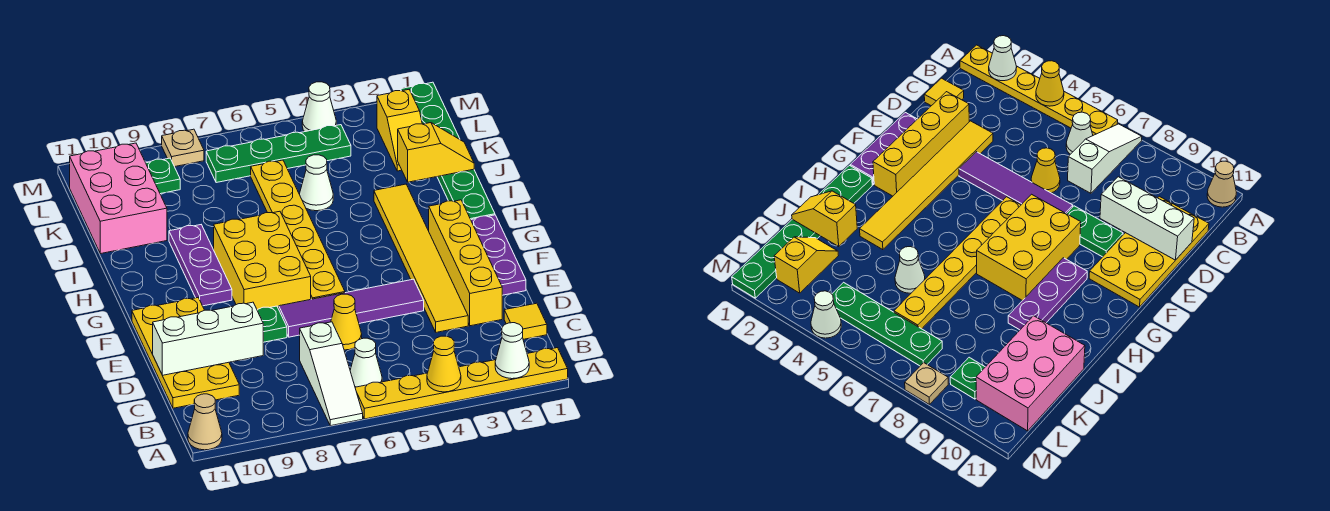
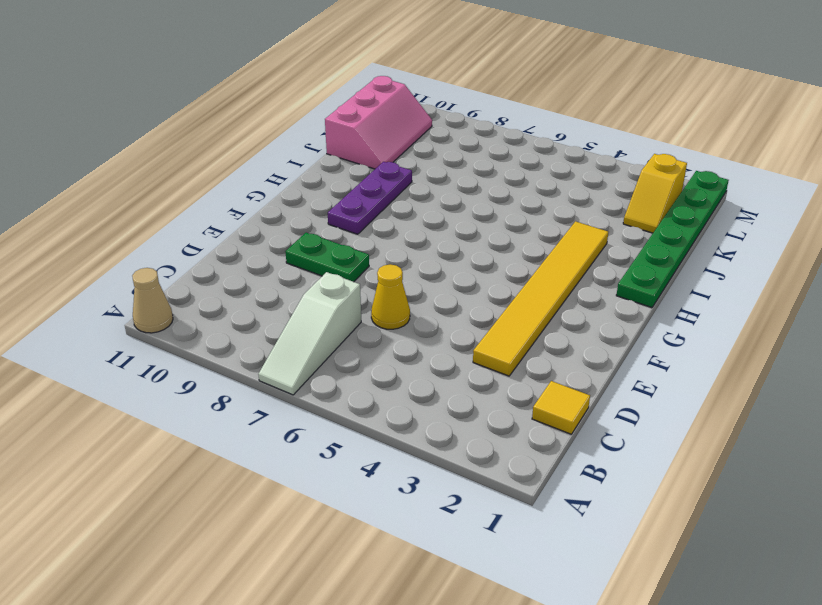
pink 2x3 slope [325,76,432,169] -> pink 2x3 brick [70,143,167,254]
none -> yellow 1x6 plate [355,348,568,419]
none -> white 1x1 cone [350,338,382,387]
none -> yellow 2x4 plate [132,298,239,408]

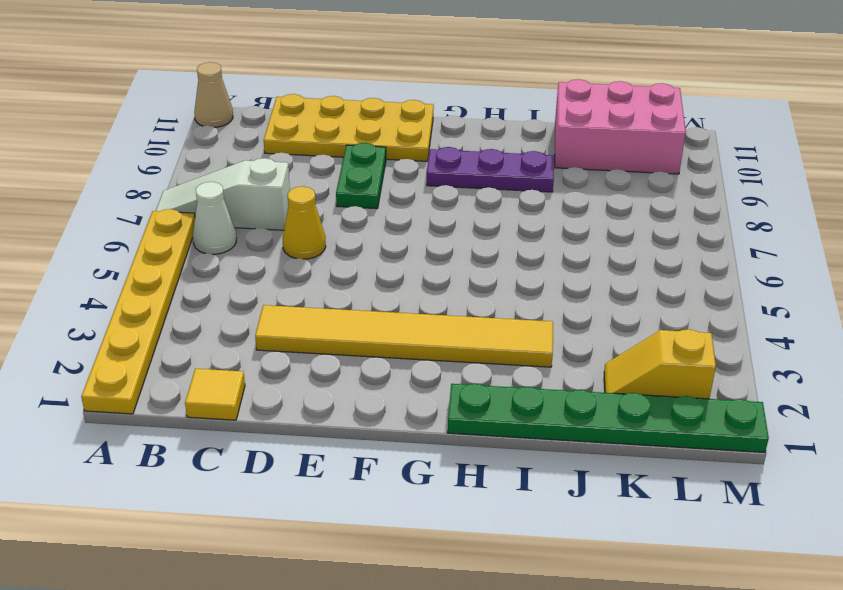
none -> yellow 1x4 brick [429,200,502,326]
none -> purple 1x3 plate [471,215,526,295]
none -> purple 1x4 tile [279,279,424,337]

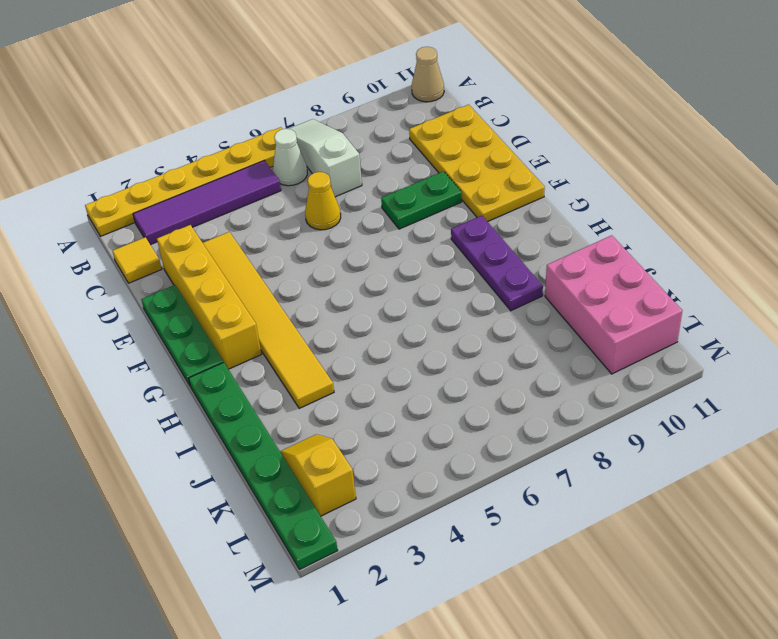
purple 1x4 tile [133,161,281,245] -> purple 1x4 tile moved to [279,279,424,337]
green 1x3 plate [141,285,223,386] -> purple 1x3 plate [471,215,526,295]
none -> yellow 1x6 plate [251,160,345,299]
none -> yellow 2x3 brick [214,211,311,310]
none -> white 1x1 cone [299,155,333,211]

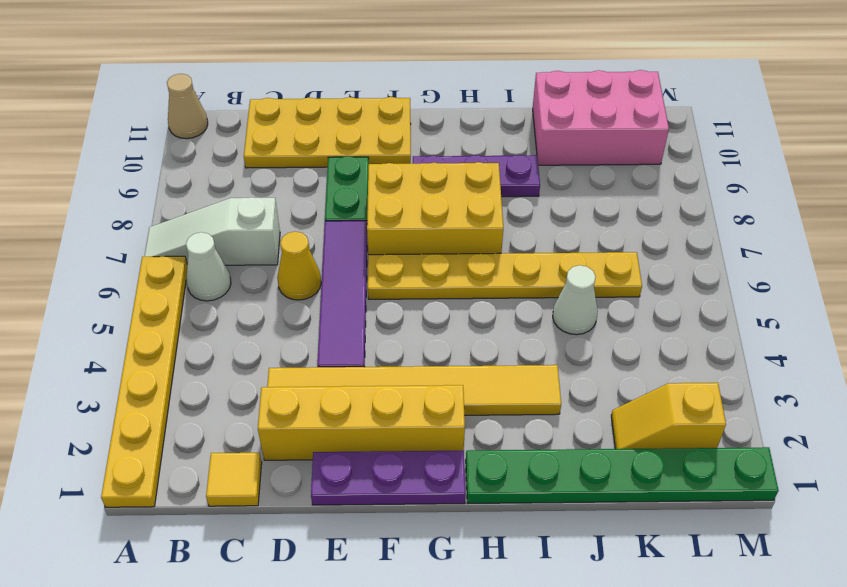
none -> green 1x4 plate [206,125,351,183]
none -> green 1x1 plate [146,158,180,194]
none -> white 1x1 cone [302,82,336,132]

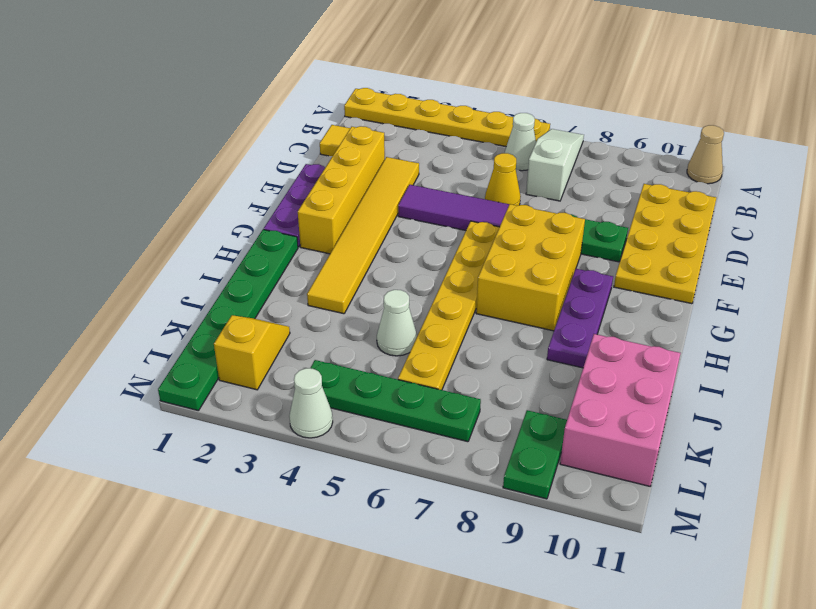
green 1x2 plate [503,410,567,499] -> green 1x1 plate [146,158,180,194]
none -> tan 1x1 plate [162,129,204,167]
none -> white 1x1 cone [495,323,529,379]
none -> yellow 1x1 cone [427,336,461,392]

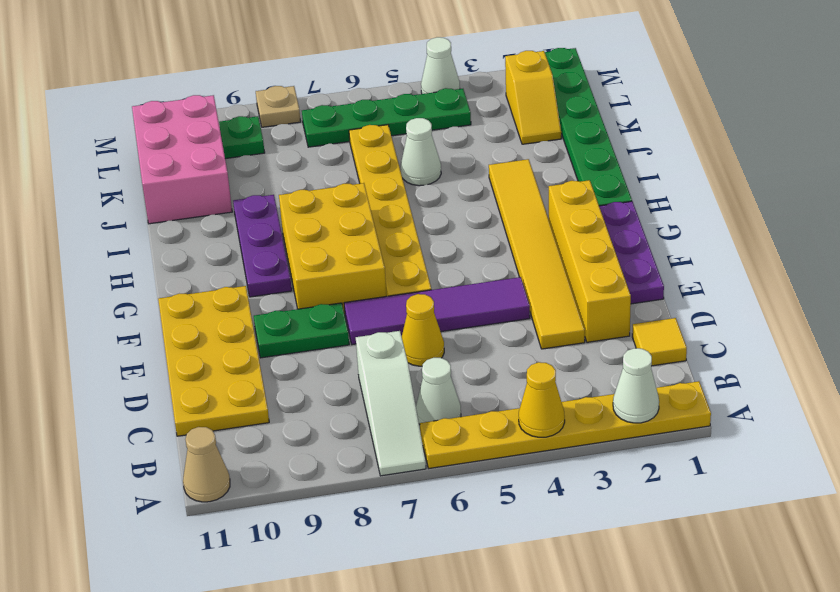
none -> white 1x3 brick [153,302,263,375]
none -> yellow 1x2 slope [398,123,474,182]

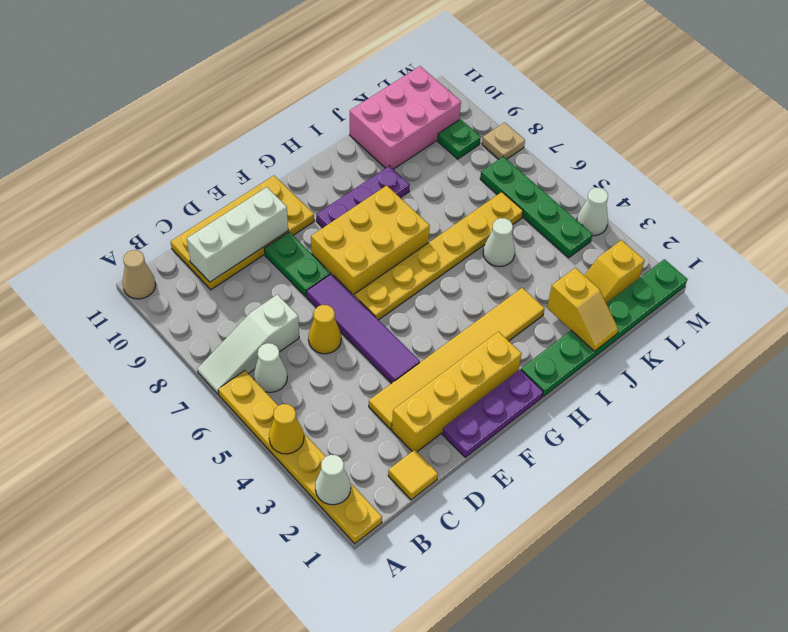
white 1x3 brick [187,187,288,282] -> white 1x3 brick turned to [153,302,263,375]

